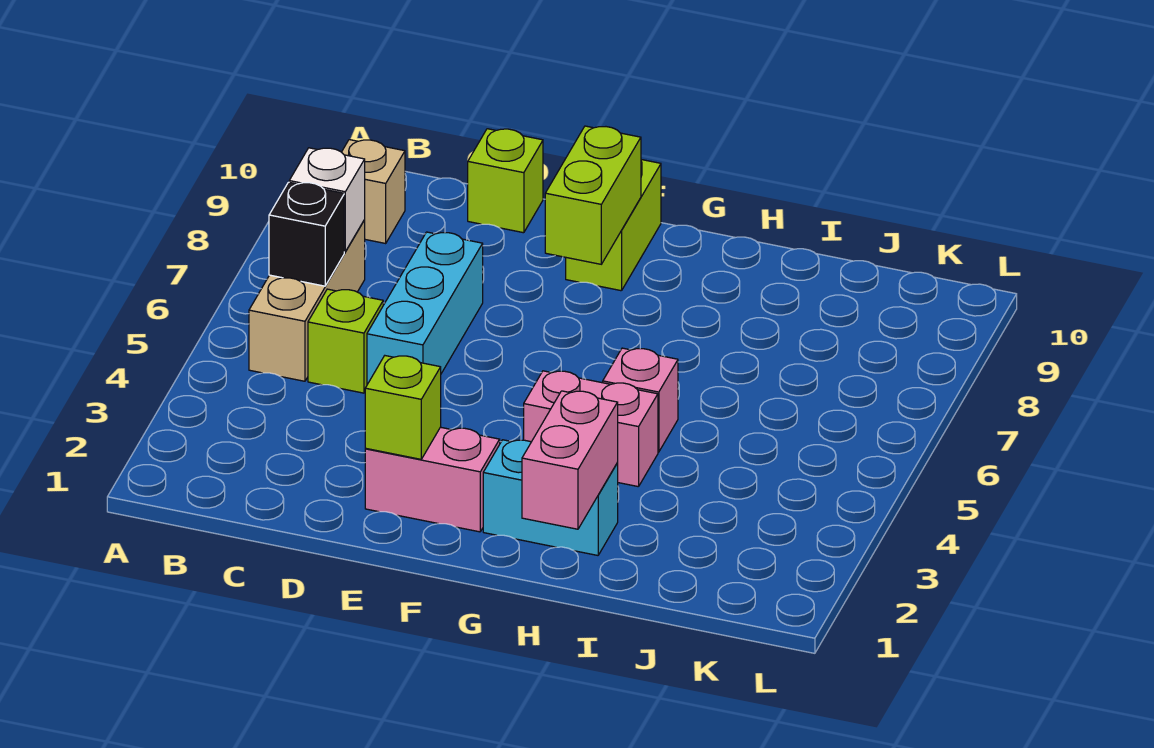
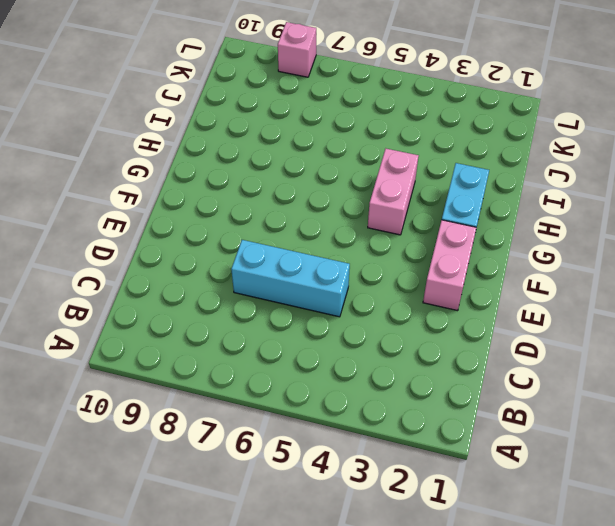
pink 1x1 brick [278,22,316,77] -> pink 1x1 brick moved to [603,348,678,452]
none -> tan 1x3 brick [249,220,365,381]
none -> tan 1x1 brick [342,140,405,243]
none -> lime 1x1 brick [308,289,383,393]

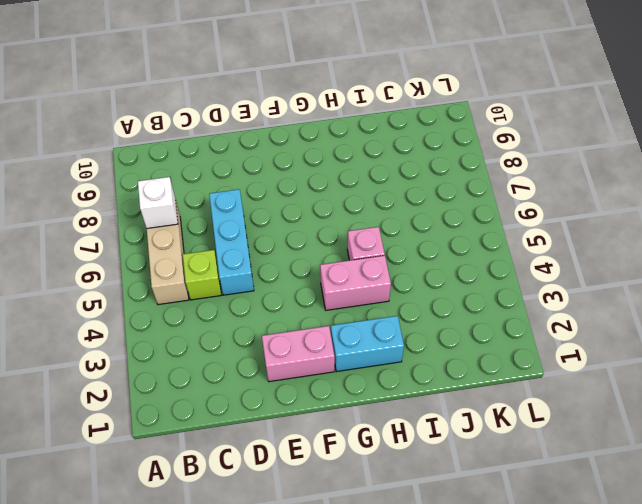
none -> tan 1x1 brick [342,140,405,243]
none -> lime 1x1 brick [468,129,543,233]
none -> lime 1x2 brick [566,160,661,291]

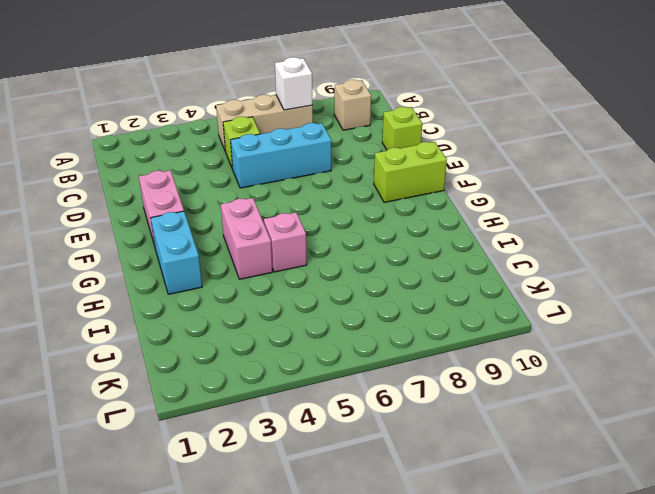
none -> black 1x1 brick [269,182,344,286]
none -> lime 1x1 brick [365,356,441,459]
none -> lime 1x2 brick [545,126,641,264]

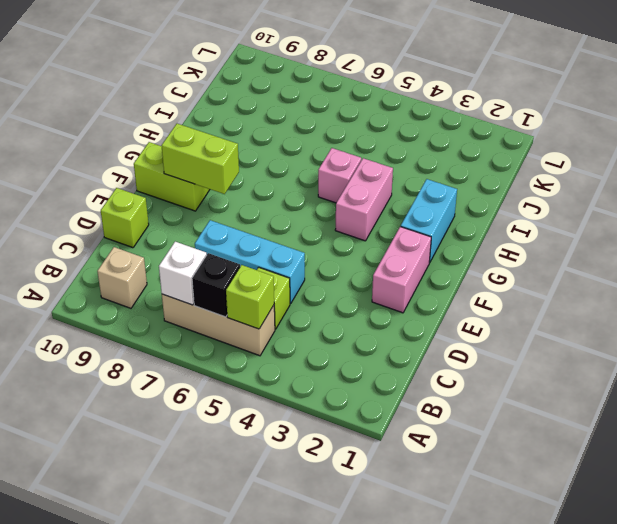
lime 1x1 brick [226,265,274,329] -> lime 1x1 brick moved to [365,356,441,459]
none -> pink 1x2 brick [522,391,618,529]

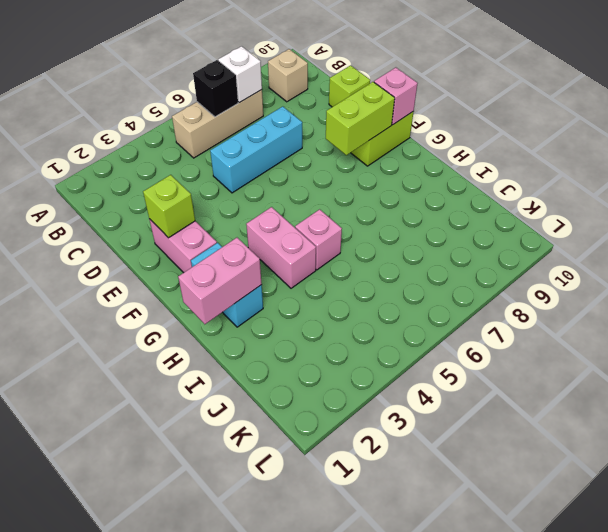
pink 1x1 brick [374,68,418,125] -> none
none -> lime 1x1 brick [308,289,383,393]

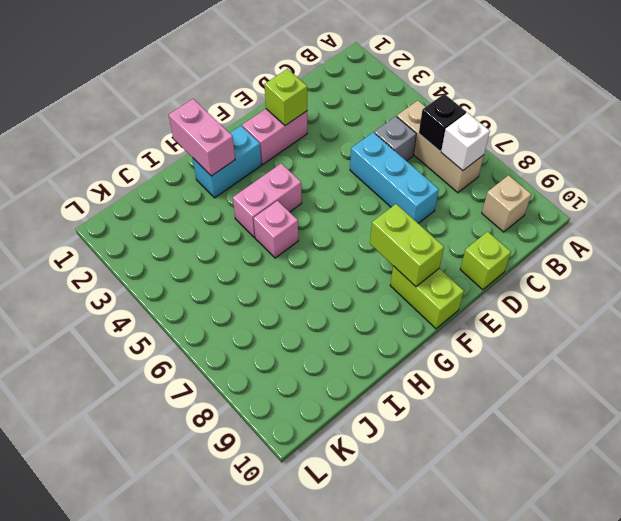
grey 1x1 brick [374,116,416,161] -> lime 1x1 brick [308,289,383,393]

